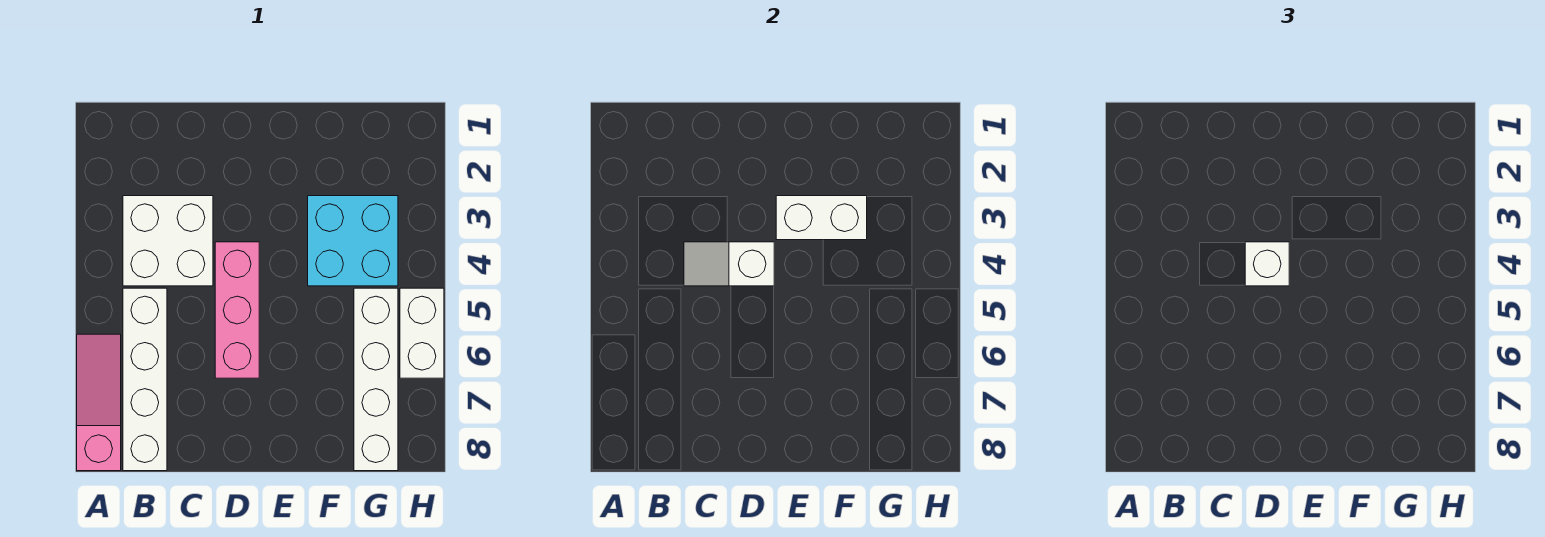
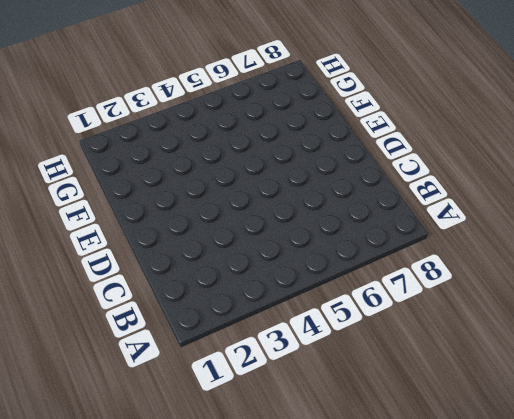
none -> pink 1x3 slope [77,334,121,471]
none -> white 2x2 brick [123,196,213,286]

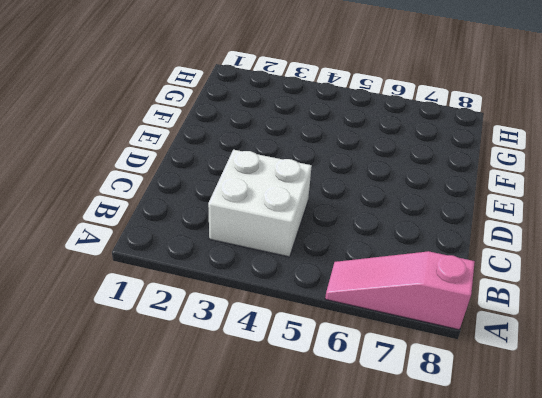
none -> white 1x4 brick [123,288,167,471]
none -> pink 1x3 brick [215,242,259,378]

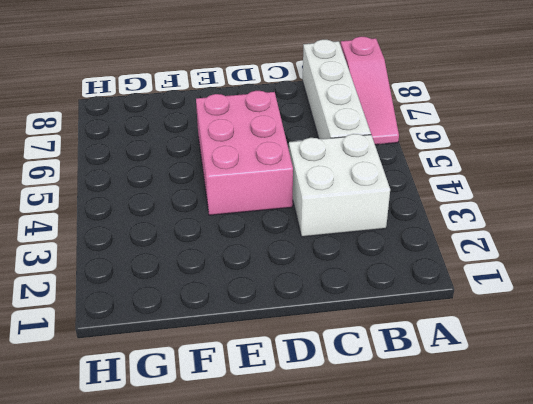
pink 2x3 brick [196,91,293,215] -> pink 1x3 brick [215,242,259,378]
none -> cyan 2x2 brick [308,196,398,286]
none -> white 1x4 brick [354,288,398,471]

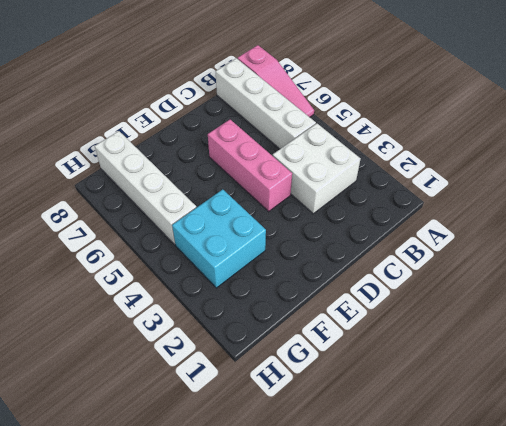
none -> white 1x2 brick [400,288,444,378]
none -> white 1x2 slope [684,242,774,286]

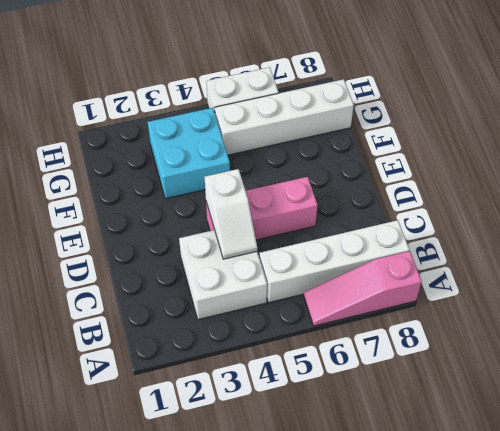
none -> white 1x2 brick [776,196,867,240]
none -> white 1x1 brick [1245,242,1289,286]

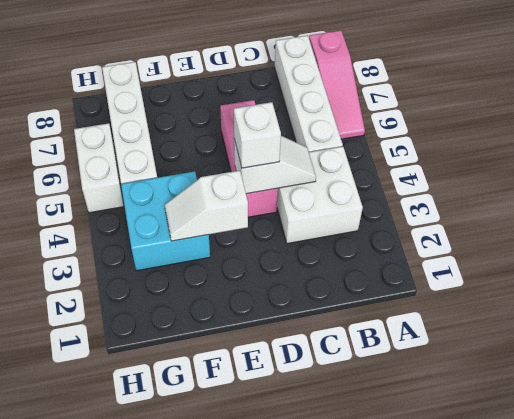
white 1x2 slope [165,171,248,241] -> white 1x2 brick [776,196,867,240]

